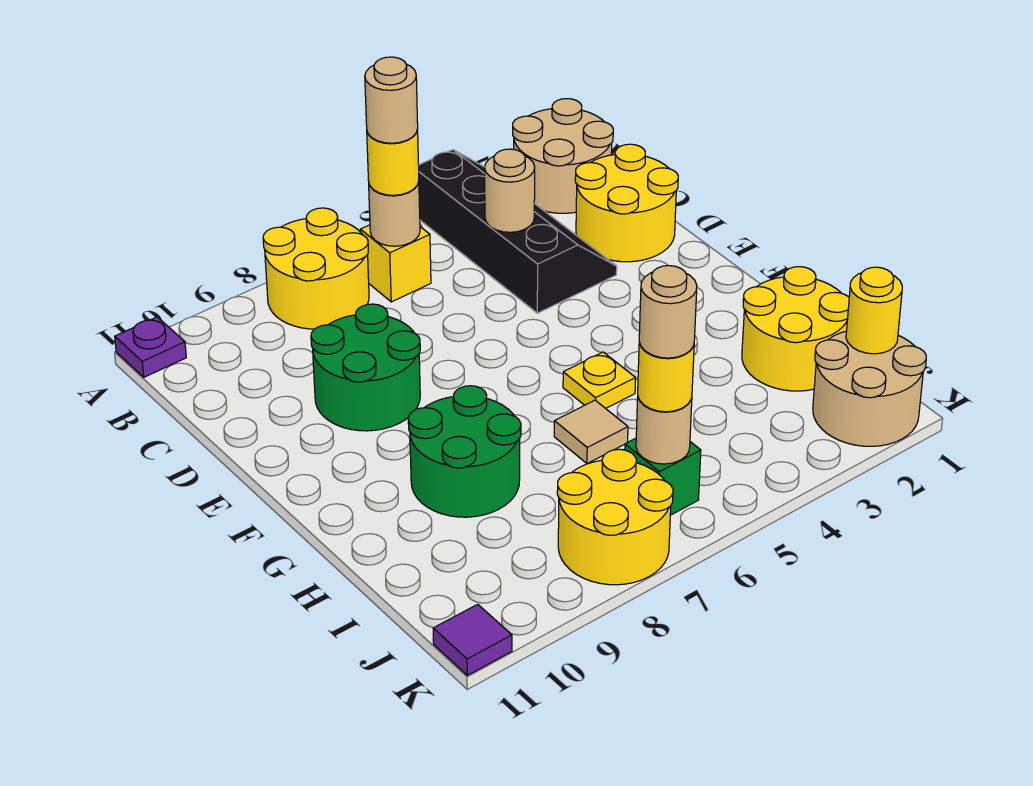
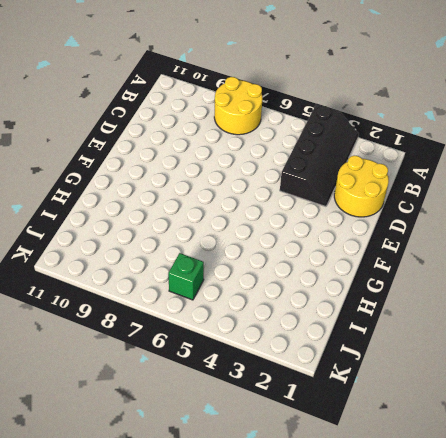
none -> tan 2x2 round brick [513,99,613,213]
none -> purple 1x1 plate [115,317,186,377]
none -> yellow 1x1 brick [360,225,431,302]

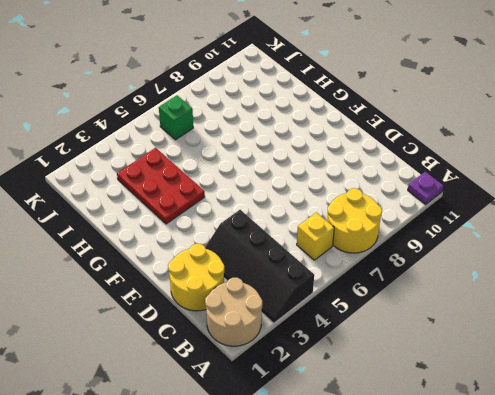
red 2x3 plate [117,148,205,224] -> none
none -> green 2x2 round brick [311,304,420,431]
none -> yellow 1x1 plate [563,352,636,408]
none -> green 2x2 round brick [408,386,521,517]

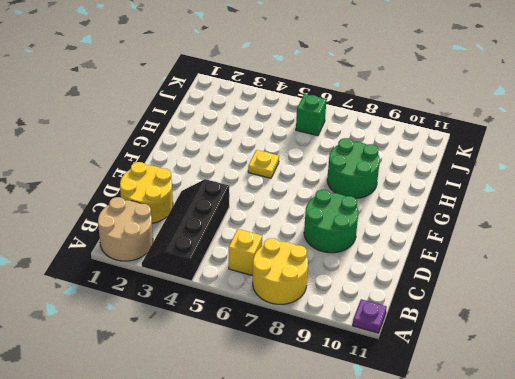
none -> yellow 2x2 round brick [742,267,849,391]
none -> tan 1x1 tile [554,400,628,464]
none -> tan 2x2 round brick [813,331,926,446]

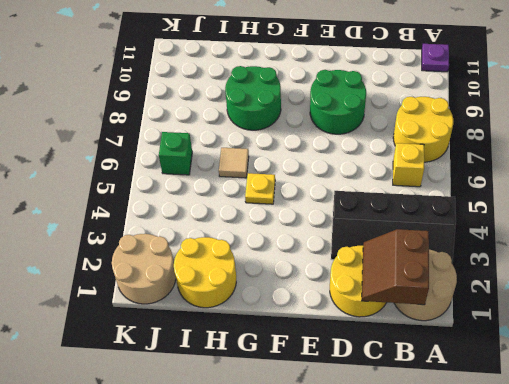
brown 2x2 slope [362,229,429,305] -> none
none -> yellow 2x2 round brick [557,449,673,585]
none -> purple 1x1 tile [433,604,512,675]
none -> tan 1x1 round brick [369,182,420,246]

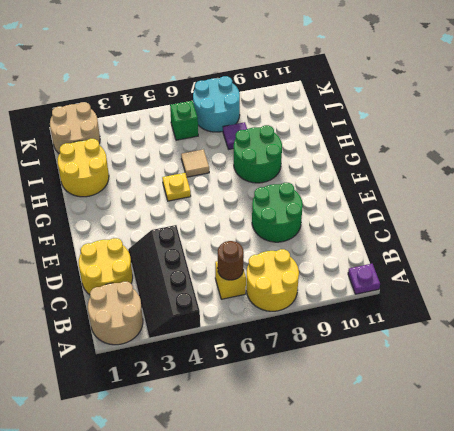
brown 1x1 round brick [218,241,244,280] -> tan 1x1 round brick [369,182,420,246]
purple 1x1 tile [223,122,247,149] -> purple 1x1 tile moved to [433,604,512,675]
cyan 2x2 round brick [193,76,240,132] -> yellow 2x2 round brick [557,449,673,585]
none -> tan 1x1 round brick [485,149,535,232]
none -> yellow 1x1 round brick [846,267,902,354]
none -> tan 1x1 round brick [636,398,692,464]

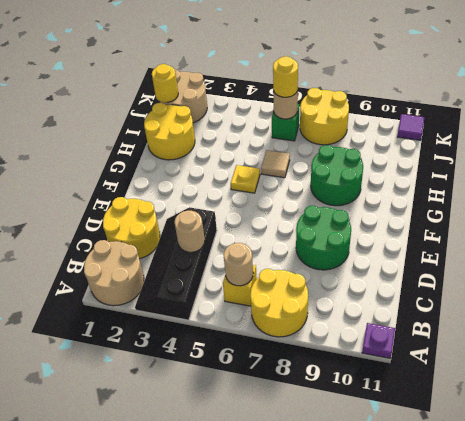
none -> yellow 1x1 round brick [367,129,419,195]
none -> tan 1x1 round brick [365,57,418,143]
none -> tan 1x1 round brick [639,266,697,358]

